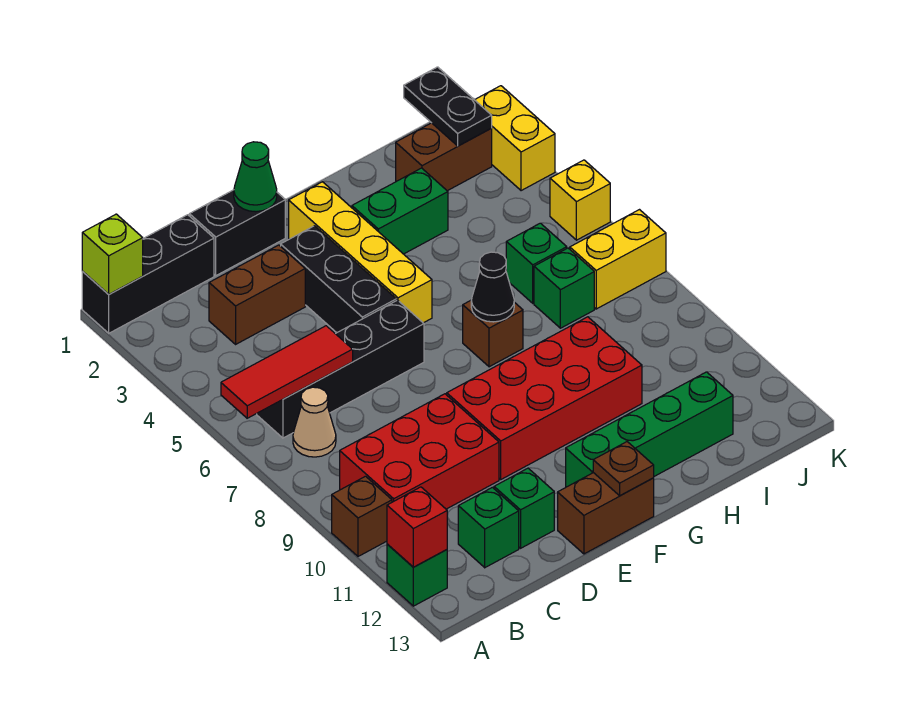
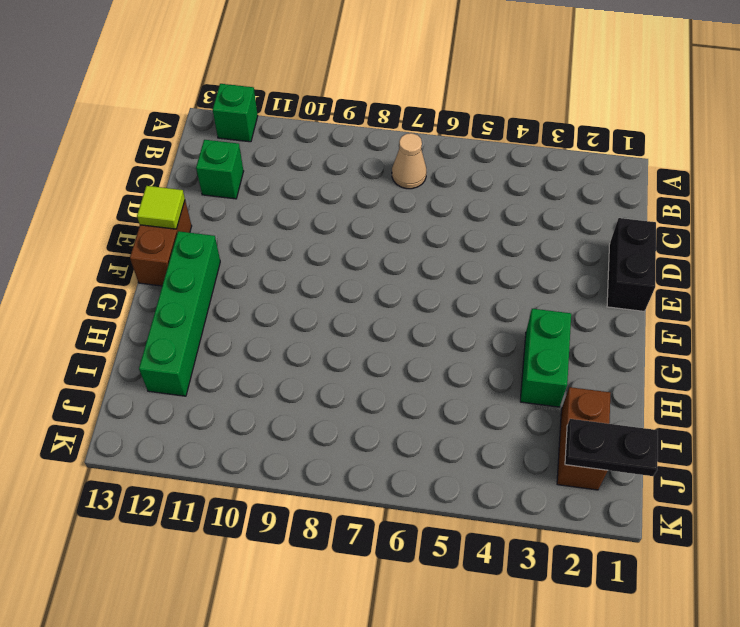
lime 1x1 tile [137,186,185,229] -> none
none -> black 1x3 brick [82,215,214,333]
none -> brown 1x1 brick [332,476,392,556]
none -> black 1x4 brick [257,300,424,438]
none -> red 2x3 brick [340,394,499,509]

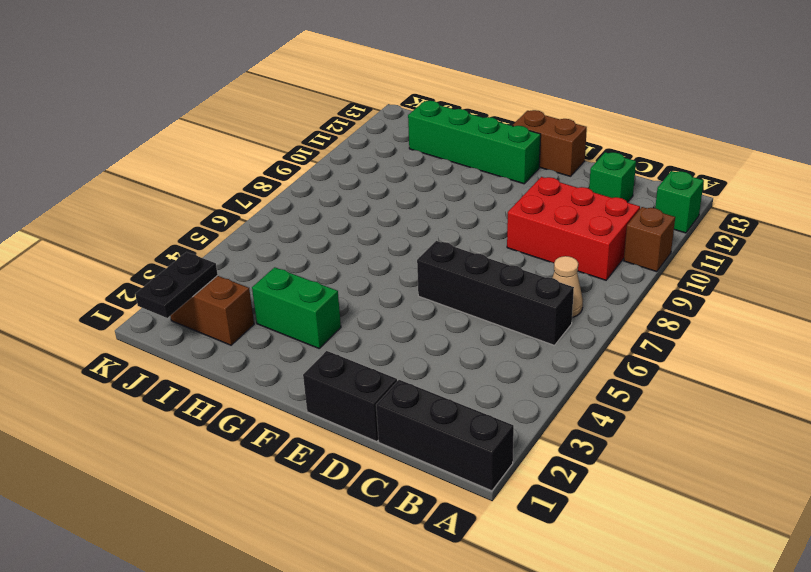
none -> brown 1x2 brick [209,245,305,344]
none -> green 1x1 brick [494,468,554,548]
none -> black 1x3 brick [281,226,396,333]
none -> red 2x4 brick [447,317,642,479]

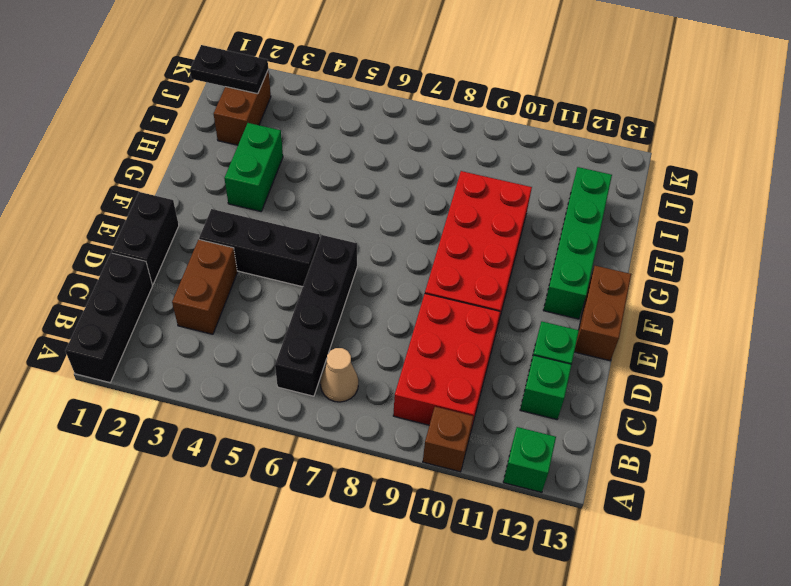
none -> yellow 1x4 brick [289,182,432,323]
none -> brown 1x1 brick [463,301,523,367]
none -> green 1x1 brick [506,223,567,303]
none -> green 1x1 brick [534,248,594,328]

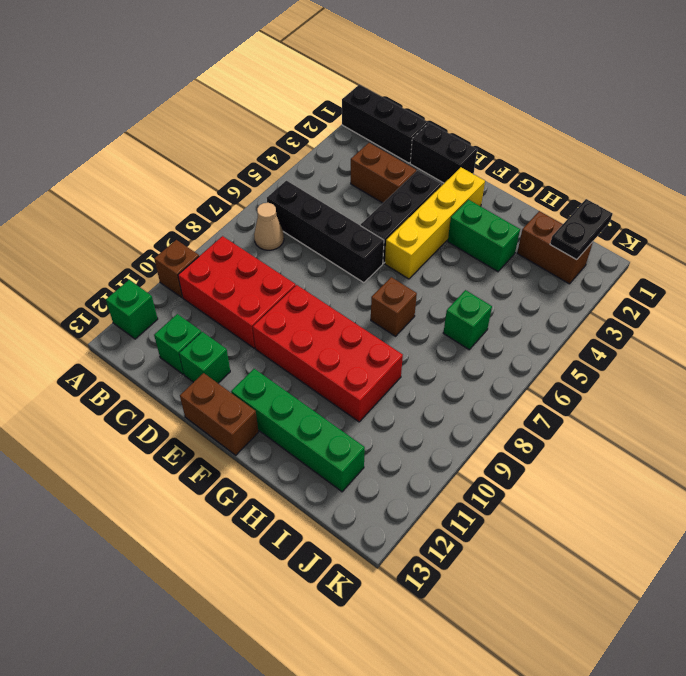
none -> green 1x1 brick [534,248,594,328]
none -> yellow 1x2 brick [570,210,666,309]
none -> yellow 1x2 brick [475,86,555,191]
none -> yellow 1x1 brick [550,160,610,240]

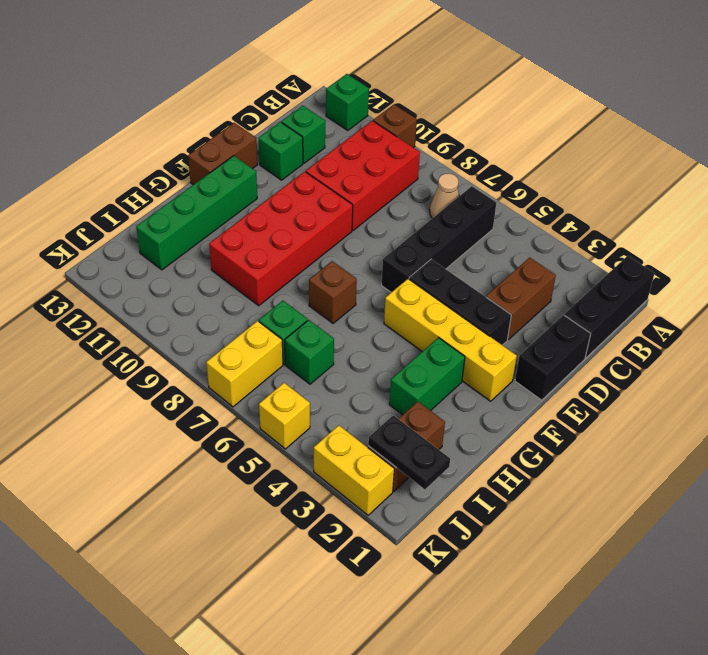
none -> lime 1x1 brick [82,214,143,294]
none -> red 1x3 tile [221,326,353,418]
none -> red 1x1 brick [387,487,447,567]
none -> green 1x1 cone [234,142,277,212]

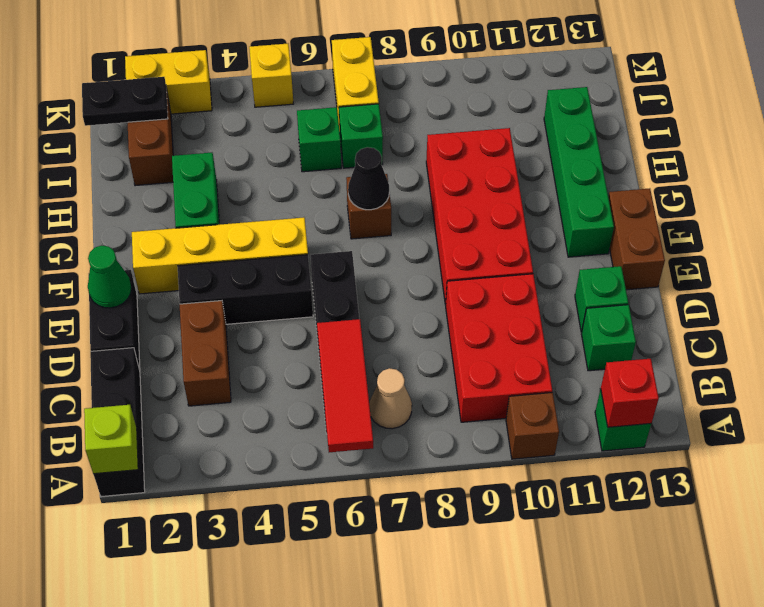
none -> brown 1x1 plate [593,442,654,496]

